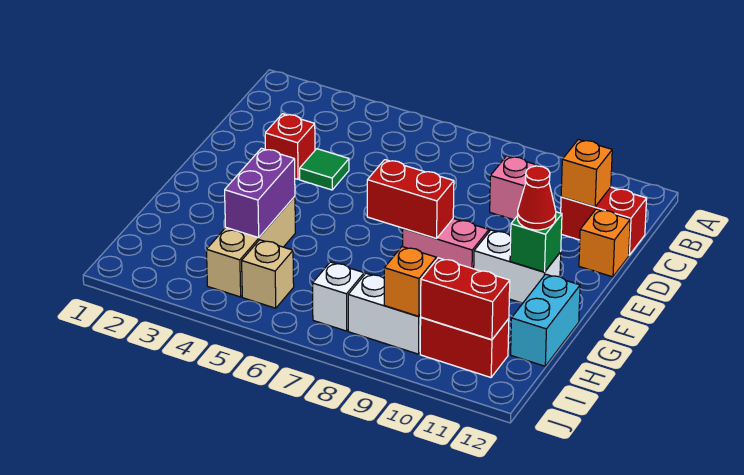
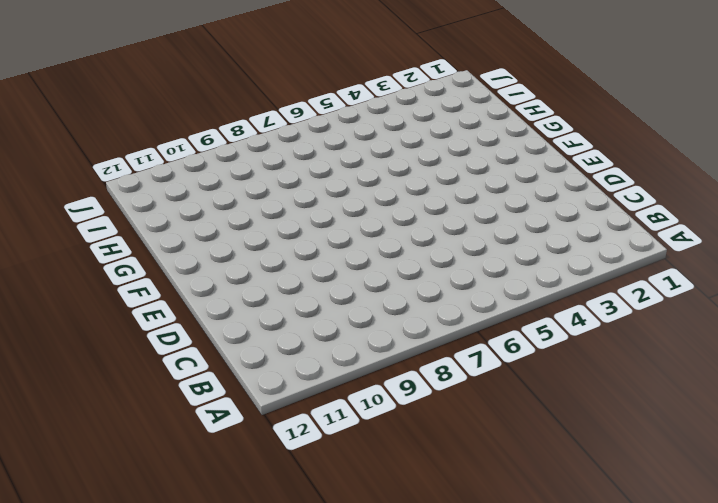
none -> pink 1x1 brick [490,156,539,220]
none -> red 1x2 brick [561,187,647,255]
none -> red 1x1 brick [265,114,315,179]

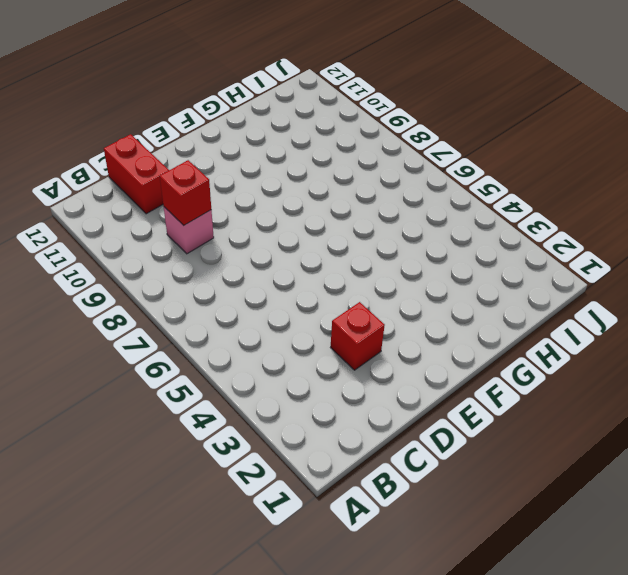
red 1x1 brick [160,160,211,225] -> none
none -> green 1x1 tile [300,149,349,190]
none -> orange 1x1 brick [579,209,630,277]
none -> pink 1x2 brick [403,219,489,269]

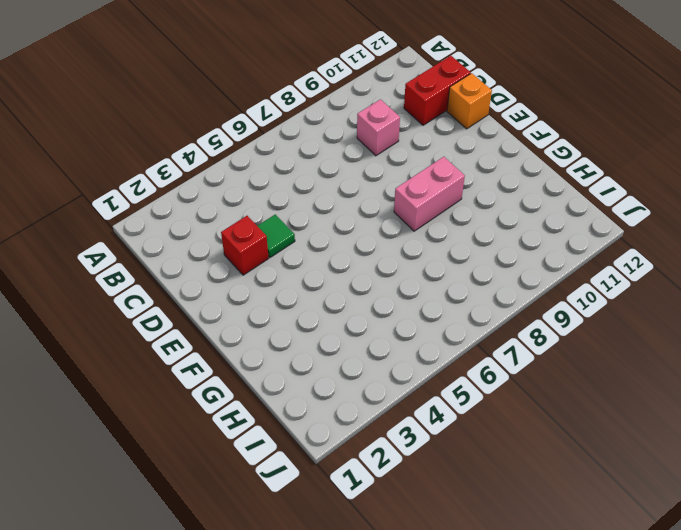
none -> white 1x2 brick [474,230,561,303]
none -> tan 1x3 brick [206,196,295,297]
none -> cyan 1x2 brick [511,274,580,366]

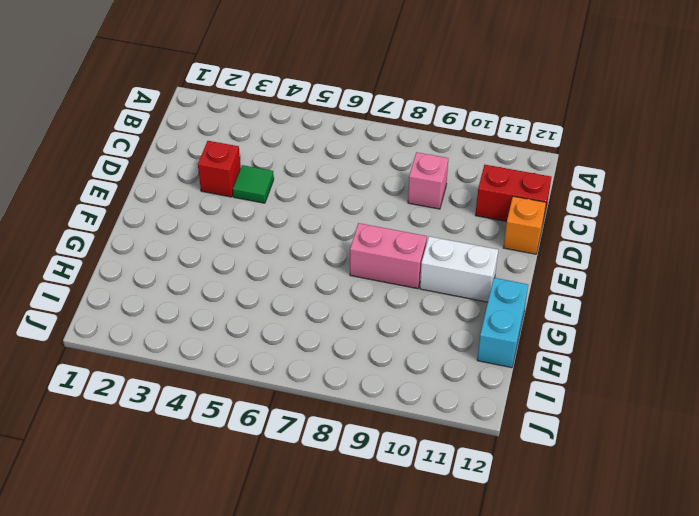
none -> tan 1x3 brick [206,196,295,297]
none -> tan 1x1 brick [242,240,294,308]
none -> white 1x1 brick [313,262,364,331]

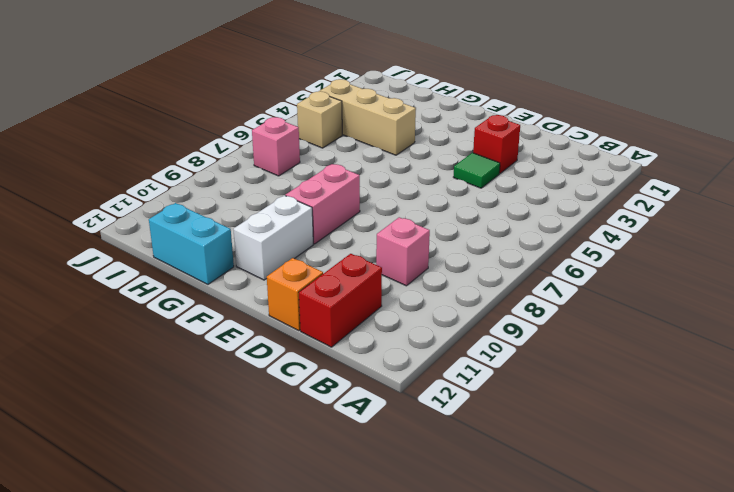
pink 1x1 brick [252,117,300,176] -> white 1x1 brick [313,262,364,331]
none -> white 1x2 brick [348,273,421,354]
none -> red 1x2 brick [420,317,509,377]
none -> orange 1x1 brick [561,139,612,207]

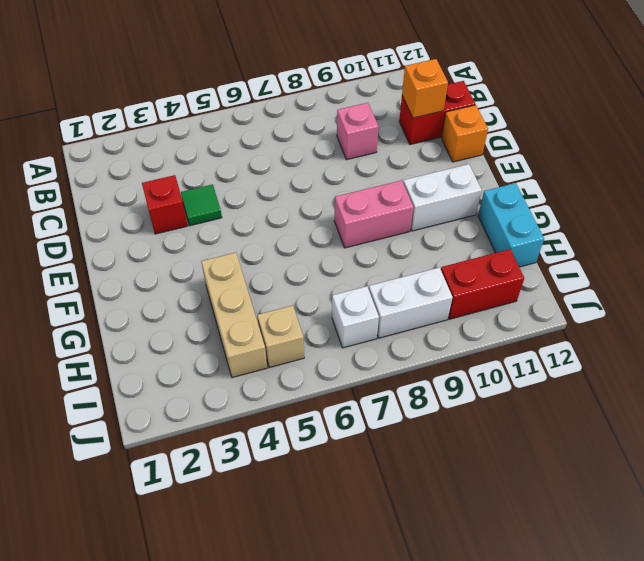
none -> red 1x2 brick [367,160,454,238]
none -> green 1x1 brick [510,212,562,272]
none -> purple 1x2 brick [225,148,295,238]

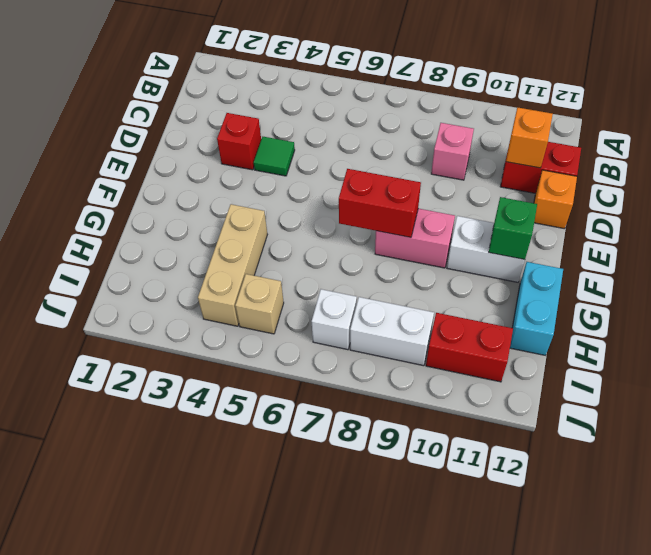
none -> purple 1x2 brick [225,148,295,238]
none -> orange 1x1 brick [384,247,436,316]
none -> red 1x2 brick [421,258,510,340]

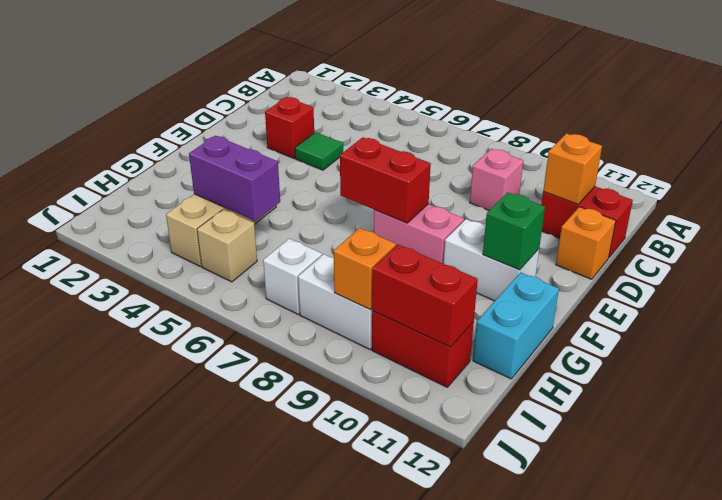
purple 1x2 brick [189,136,280,221] -> purple 1x2 brick turned to [225,148,295,238]
none -> red 1x1 cone [518,166,556,230]

